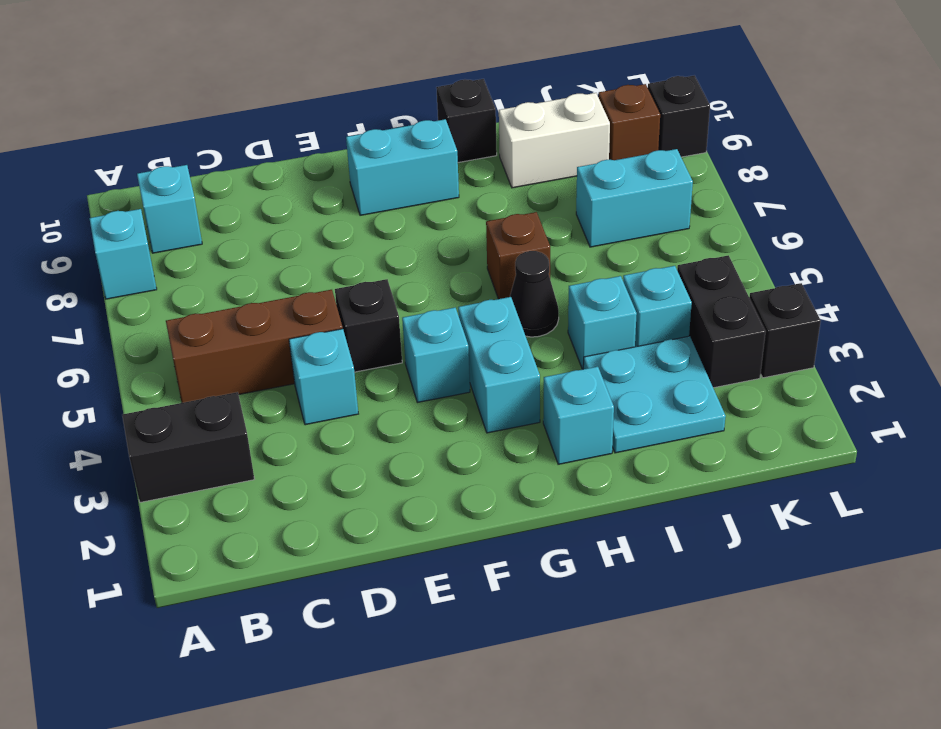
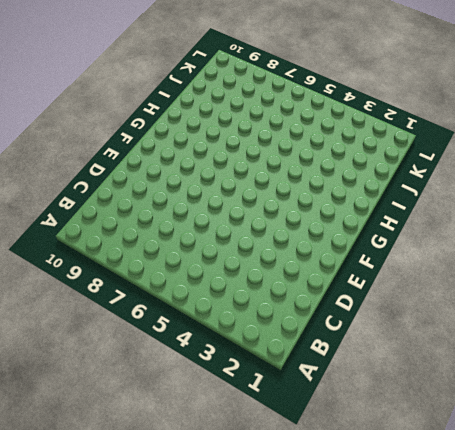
none -> black 1x2 brick [122,392,254,502]
none -> cyan 1x1 brick [89,209,157,299]
none -> brown 1x3 brick [166,290,343,403]

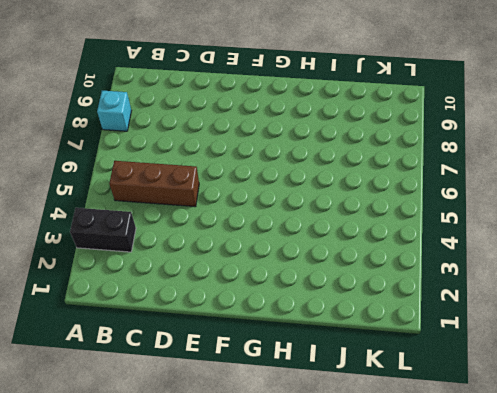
none -> cyan 1x1 brick [137,165,202,253]
none -> cyan 1x1 brick [289,329,358,425]
none -> black 1x1 brick [335,279,402,372]

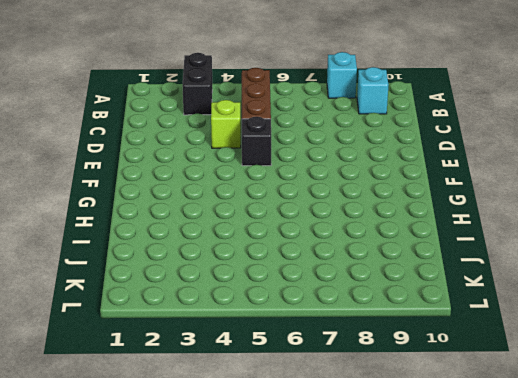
lime 1x1 brick [211,100,241,148] -> cyan 1x1 brick [289,329,358,425]
none -> cyan 1x1 brick [402,308,470,403]
none -> cyan 1x2 brick [346,119,459,215]
none -> cyan 1x2 brick [458,297,540,433]

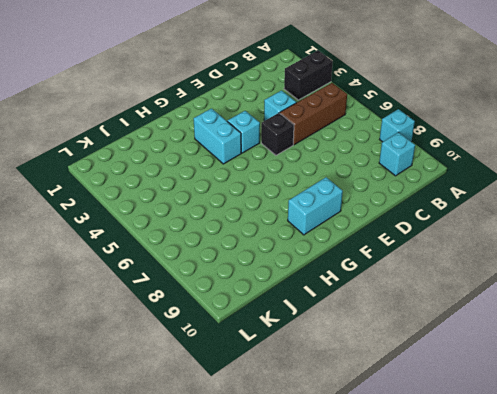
none -> cyan 1x1 brick [543,367,614,464]
none -> black 1x1 cone [510,251,559,337]
none -> brown 1x1 brick [486,212,550,299]

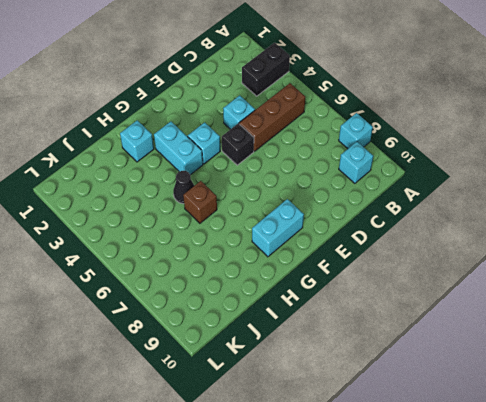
none -> black 1x1 brick [436,79,497,163]
none -> cyan 2x2 plate [583,336,726,453]
none -> cyan 1x1 brick [568,276,637,369]

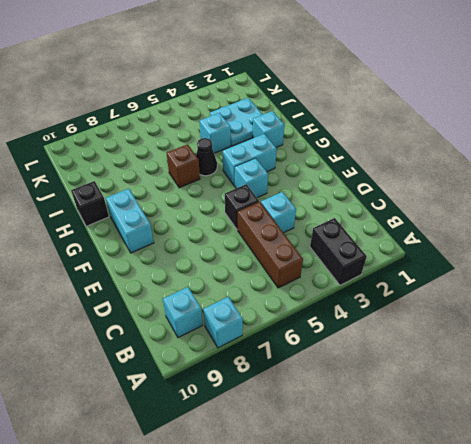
none -> white 1x2 brick [499,93,610,188]
none -> cyan 1x1 brick [623,266,692,347]
none -> cyan 1x2 brick [576,149,693,247]

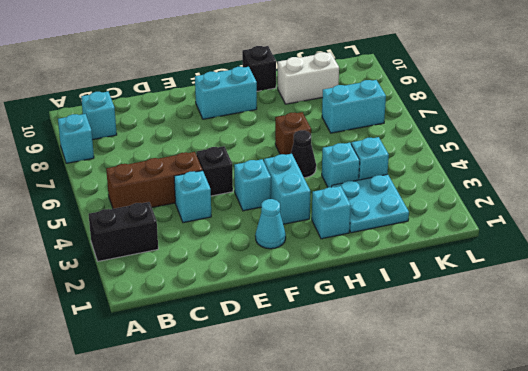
cyan 1x1 cone [255,199,286,249] -> none
none -> black 1x2 brick [677,255,766,388]
none -> brown 1x1 brick [598,84,660,160]
none -> black 1x1 brick [749,283,821,378]

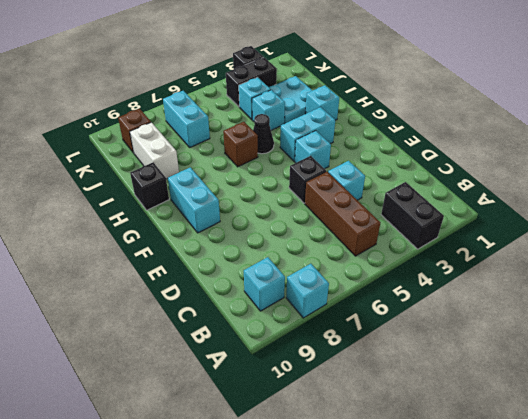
none -> black 1x1 brick [648,75,710,157]

